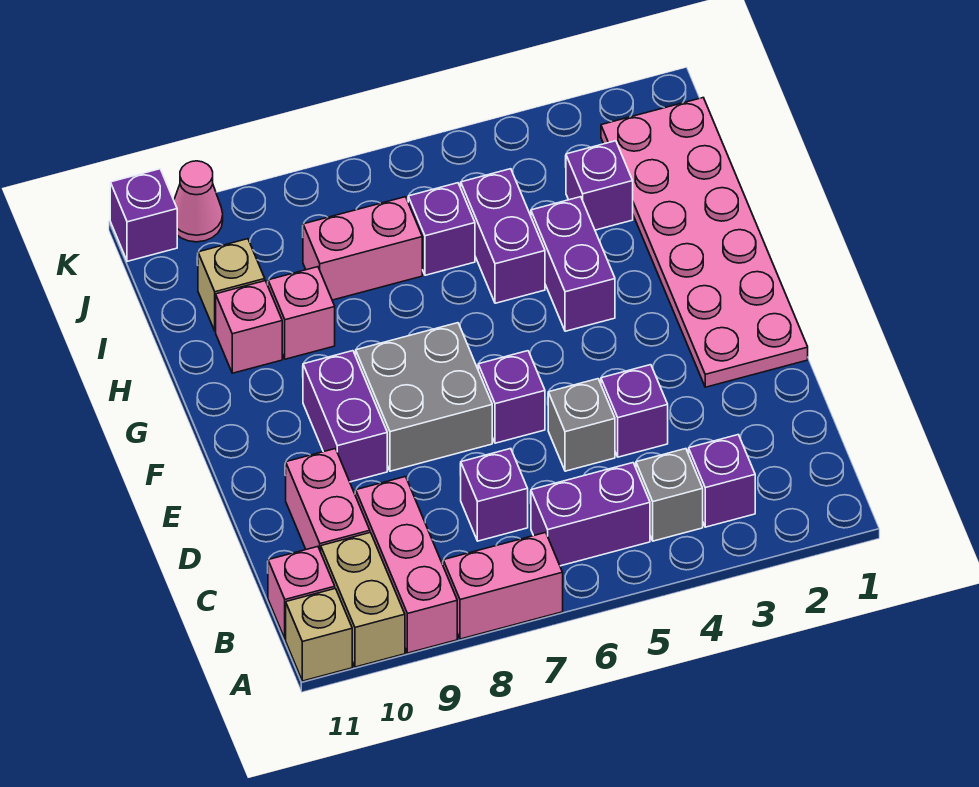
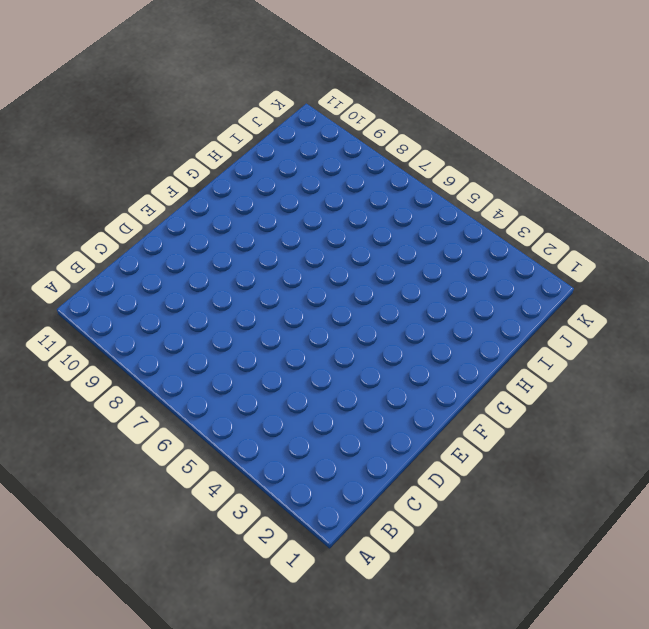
none -> pink 1x2 brick [443,532,563,639]
none -> pink 1x3 brick [356,477,457,653]
none -> tan 1x2 brick [321,533,405,667]

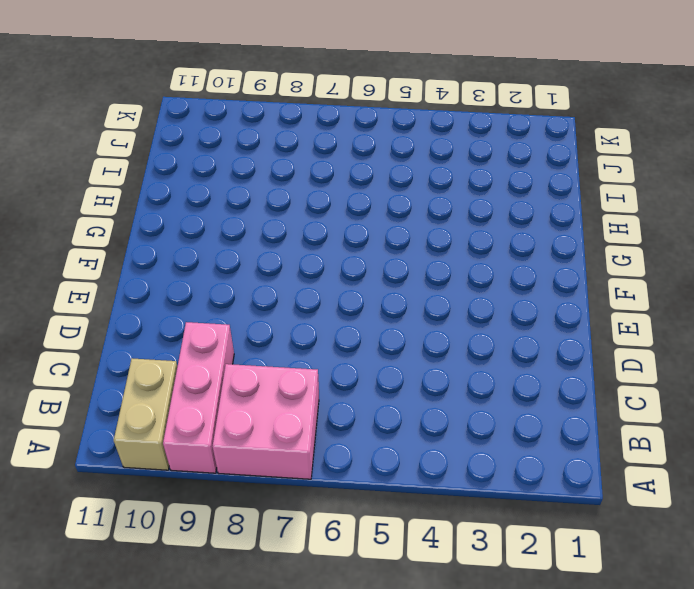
pink 2x2 brick [212,364,319,479] -> pink 1x2 brick [443,532,563,639]
none -> tan 1x1 brick [286,588,352,681]
none -> purple 1x1 brick [689,435,755,527]
none -> grey 1x1 brick [636,449,703,541]

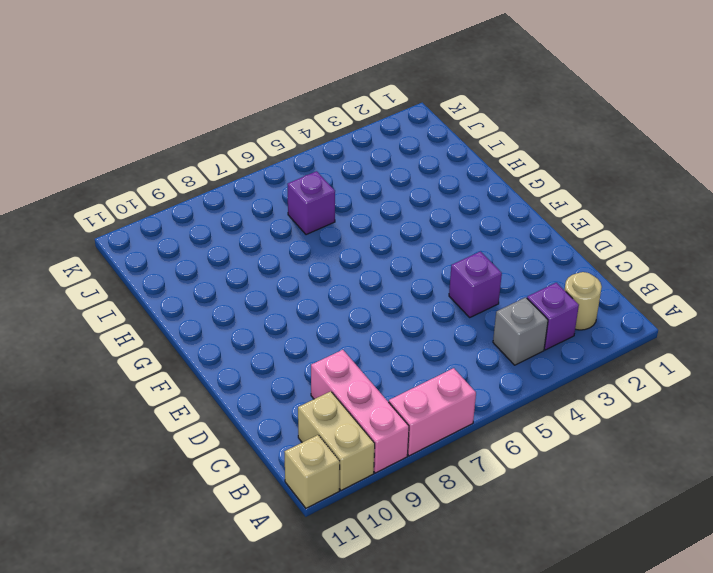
tan 1x1 round brick [565,272,602,330] -> none
none -> purple 1x2 brick [531,463,650,566]
none -> pink 1x1 brick [268,547,335,639]
none -> purple 1x1 brick [460,449,528,541]

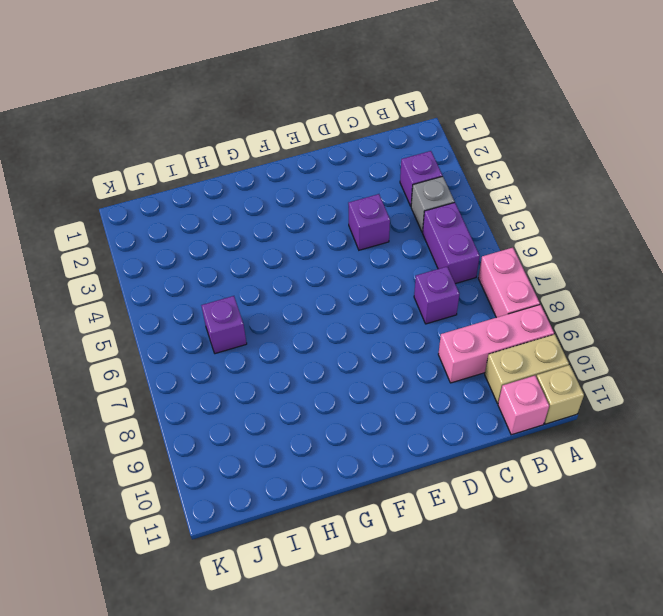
none -> pink 1x2 brick [286,449,370,552]
none -> grey 1x1 brick [548,379,615,471]
none -> pink 2x6 plate [601,98,808,387]

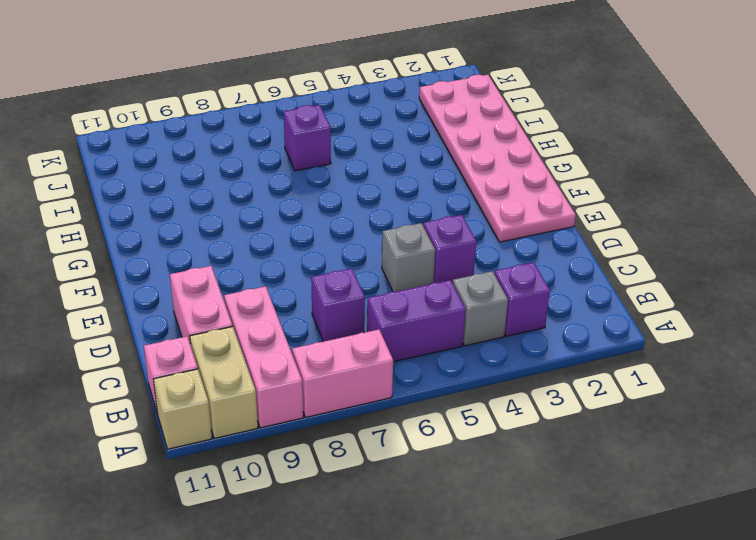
none -> purple 1x1 brick [478,351,545,443]
none -> grey 2x2 brick [356,323,492,471]
none -> purple 1x2 brick [303,351,387,482]

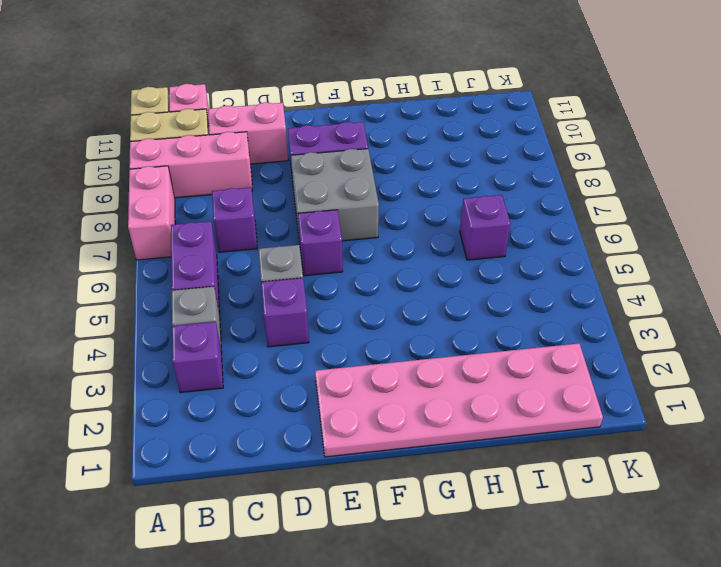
none -> purple 1x2 brick [531,197,615,331]
none -> purple 1x2 brick [461,169,545,303]
none -> pink 1x1 brick [268,267,335,359]

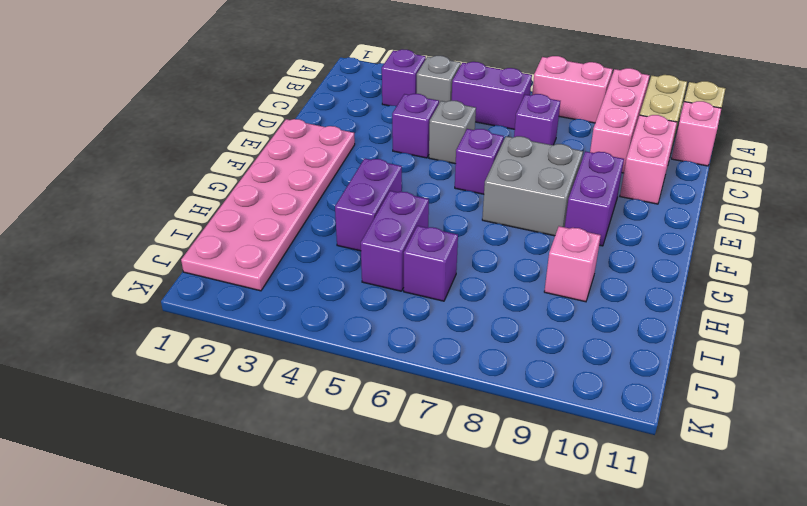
none -> pink 1x1 brick [216,281,282,373]
none -> purple 1x1 brick [566,141,633,230]
none -> pink 1x2 brick [303,197,422,300]

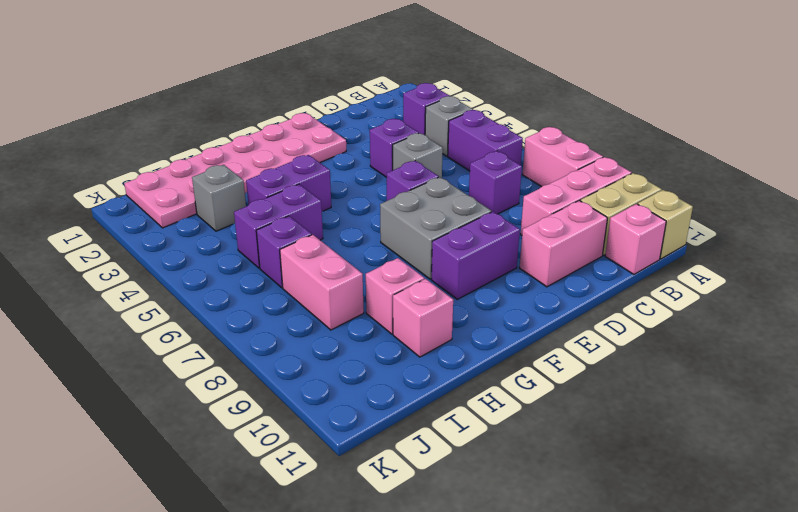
grey 1x1 brick [192,165,246,231] -> purple 1x1 brick [566,141,633,230]
none -> tan 1x1 brick [198,239,265,331]
none -> pink 1x1 cone [174,161,223,242]
none -> purple 1x1 brick [110,169,177,261]

